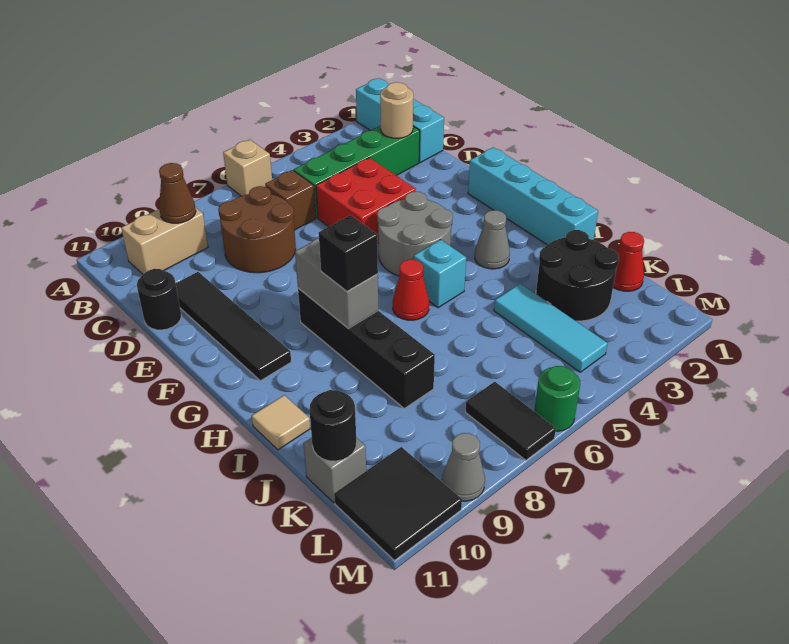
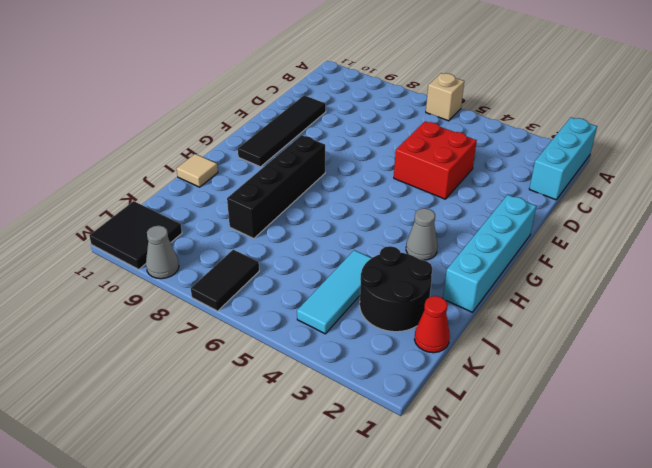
none -> tan 1x2 brick [121,207,208,275]
none -> green 1x4 brick [294,126,420,218]
none -> brown 1x1 brick [265,170,316,230]

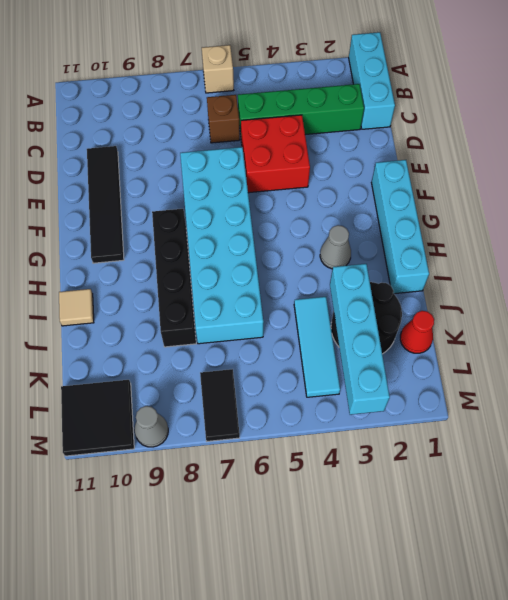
cyan 2x6 brick [180,147,264,344] -> red 1x1 cone [393,260,429,320]
cyan 1x4 brick [330,264,390,415] -> none
none -> tan 1x2 brick [121,207,208,275]
none -> brown 2x2 round brick [218,186,296,273]
none -> black 1x1 round brick [137,269,181,330]

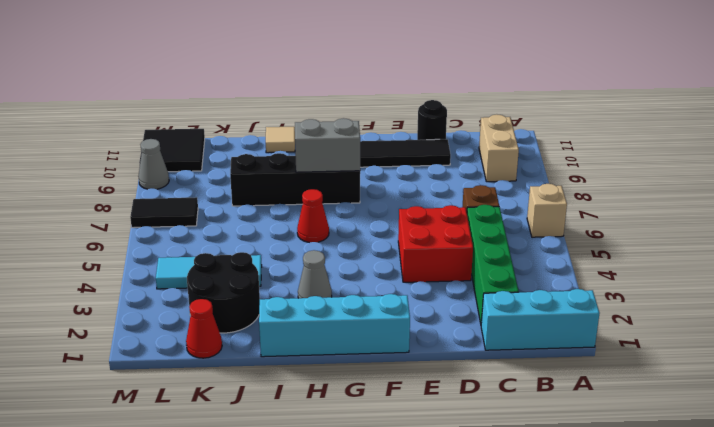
none -> brown 2x2 round brick [218,186,296,273]
none -> grey 2x2 round brick [377,192,453,276]
none -> cyan 1x1 brick [414,240,466,308]

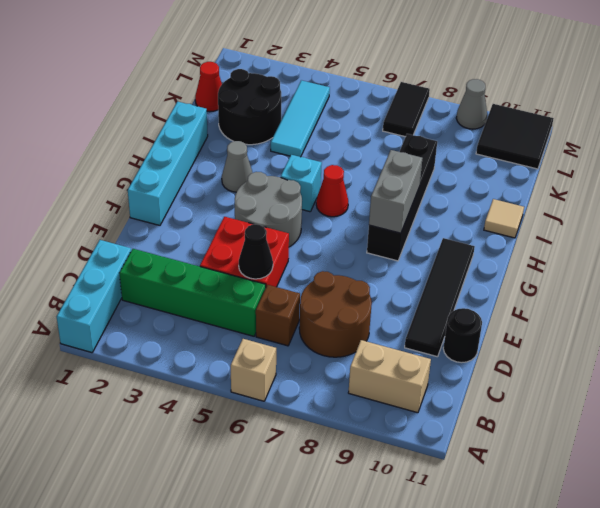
black 1x1 cone [239,224,273,279] -> none
none -> grey 1x1 brick [303,438,366,502]
none -> green 1x1 round brick [534,366,580,431]
none -> brown 1x1 cone [159,163,196,223]

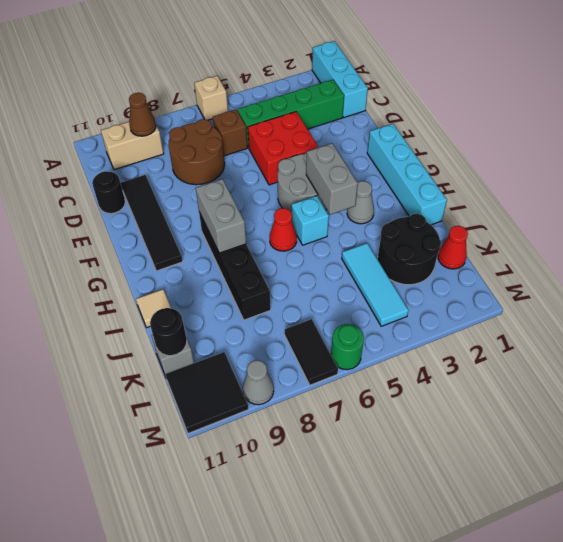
grey 1x2 brick [306,143,358,215] -> none
none -> tan 1x1 round brick [380,82,413,138]
none -> black 1x1 brick [319,215,378,291]

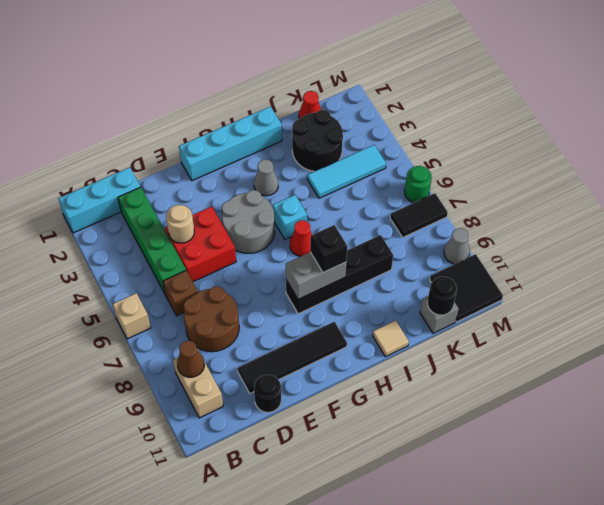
tan 1x1 round brick [166,205,194,243] -> tan 1x1 round brick moved to [380,82,413,138]

